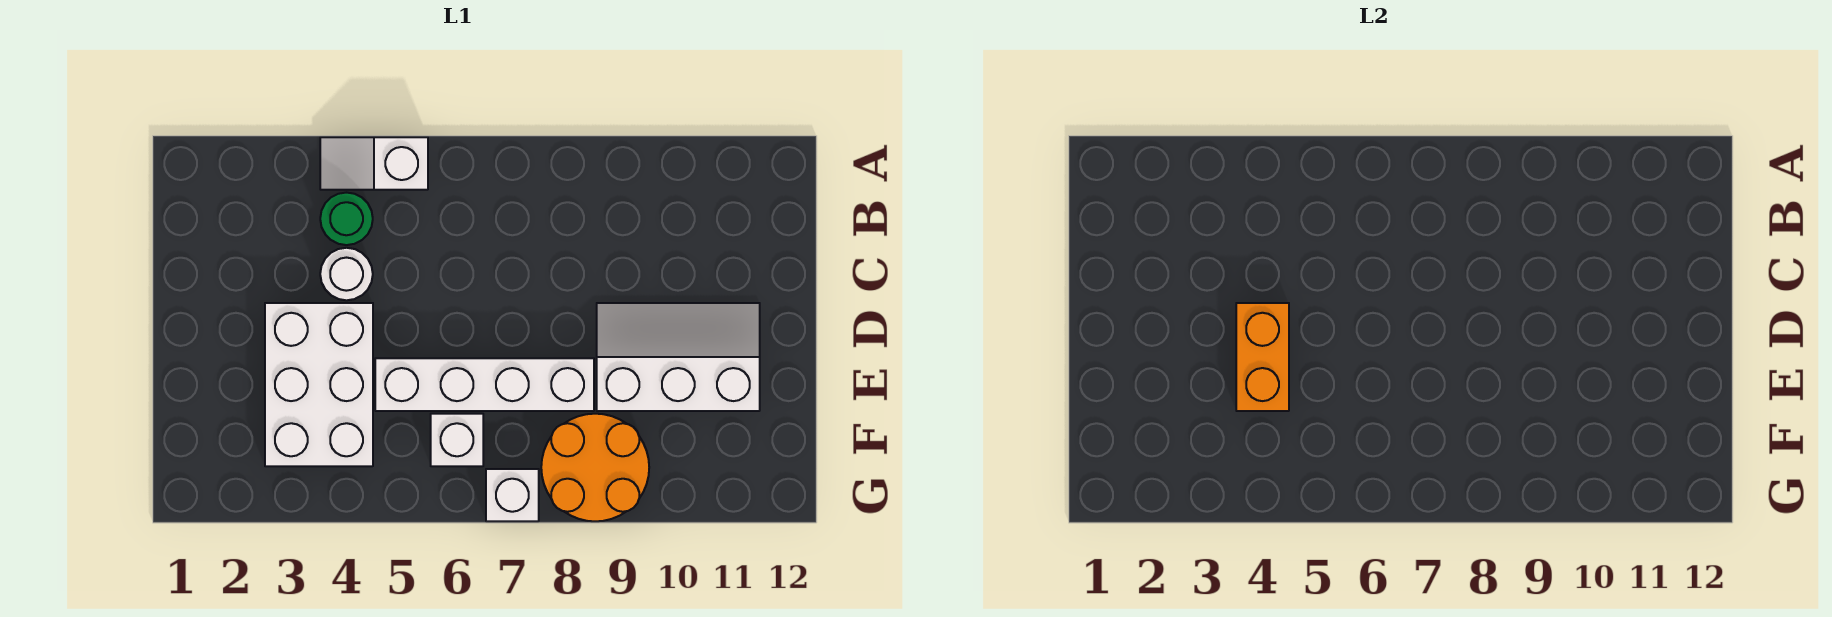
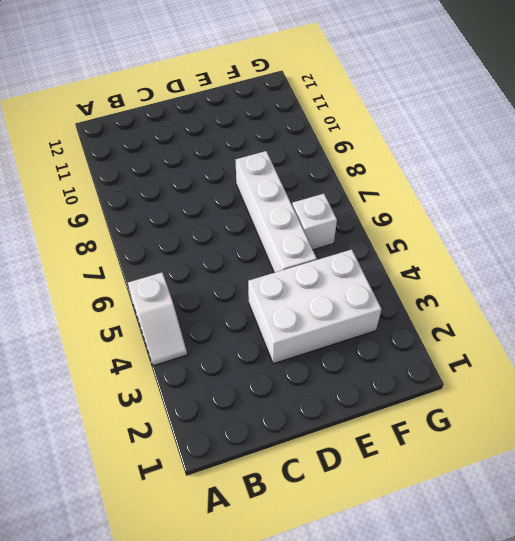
none -> green 1x1 round brick [320,193,373,245]
none -> white 1x1 round brick [320,248,373,300]

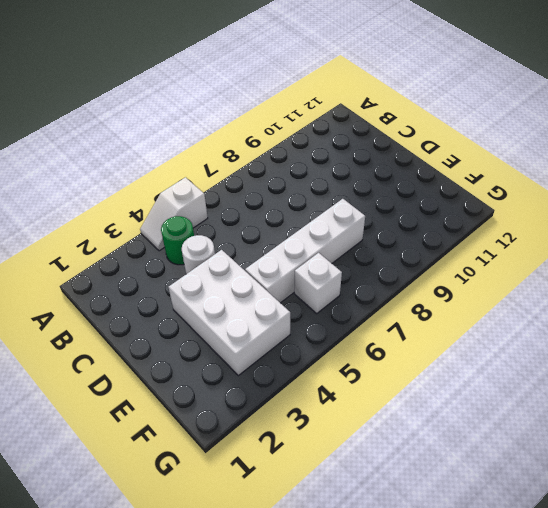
none -> white 2x3 slope [597,303,760,411]
none -> orange 2x2 round brick [541,414,649,521]

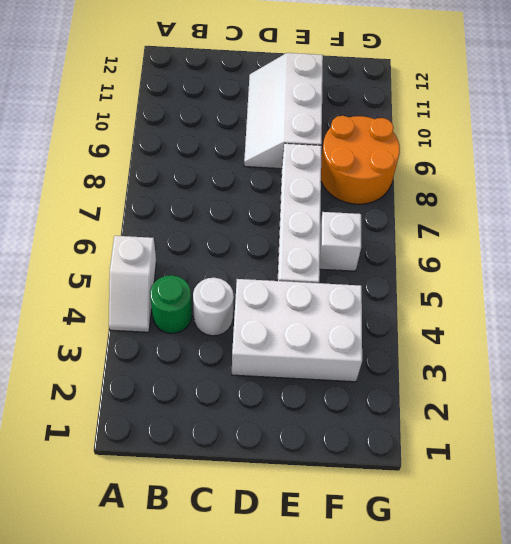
none -> white 1x1 brick [486,469,539,521]
none -> orange 1x2 brick [1236,303,1289,411]

